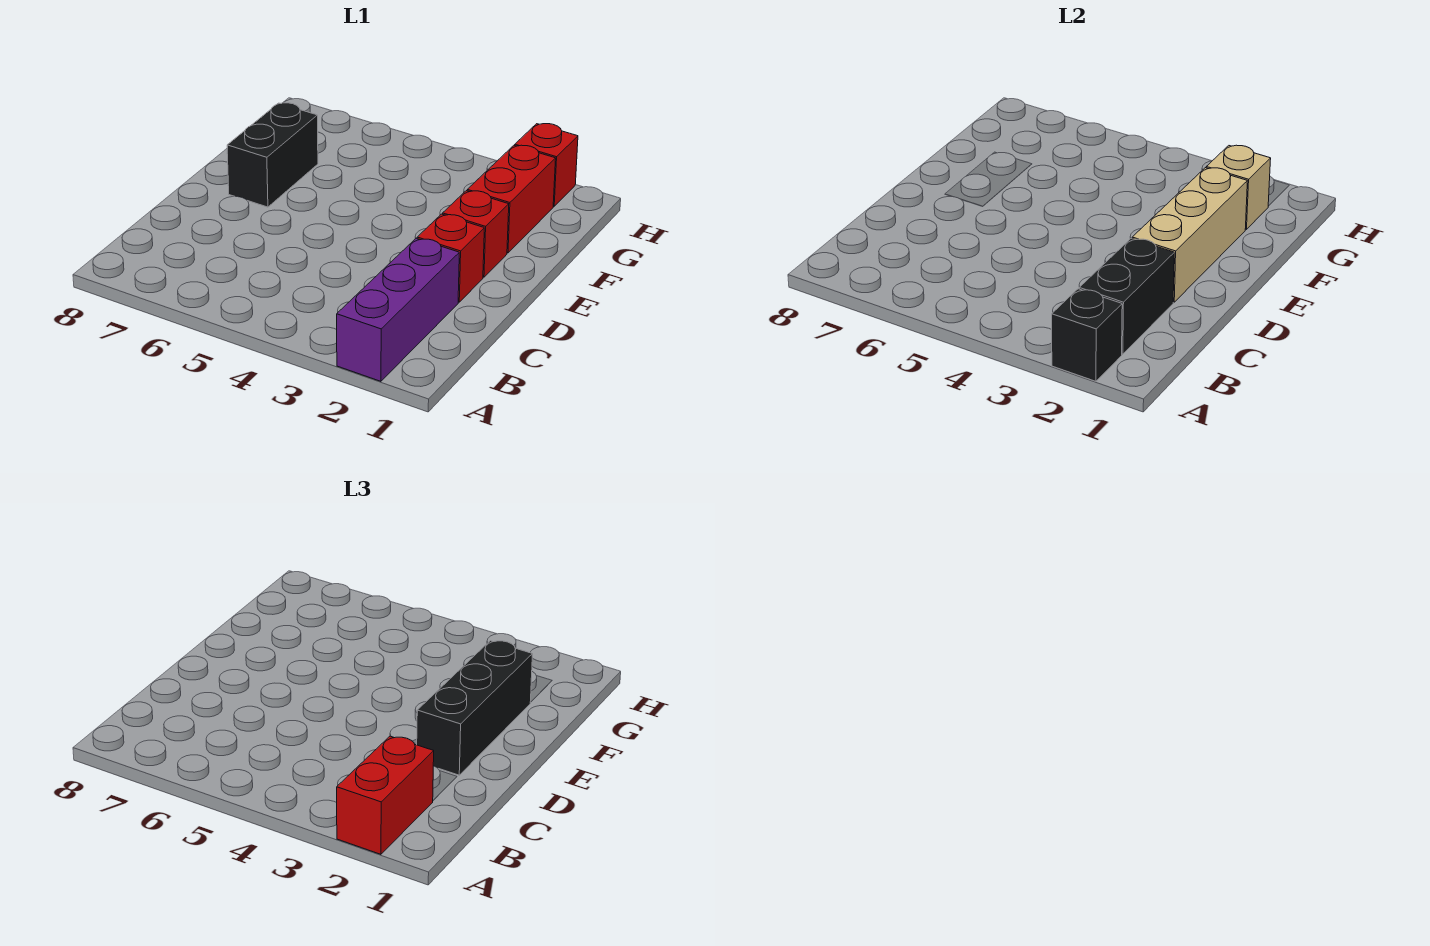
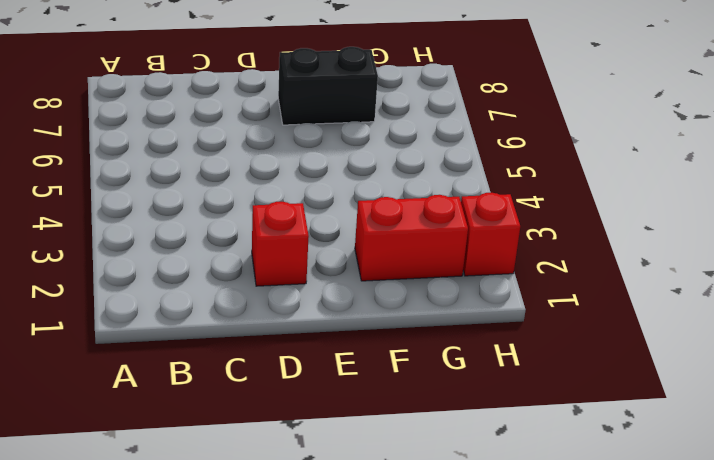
none -> purple 1x3 brick [337,238,459,381]
none -> red 1x1 brick [443,191,509,277]
none -> black 1x1 brick [1052,289,1122,381]

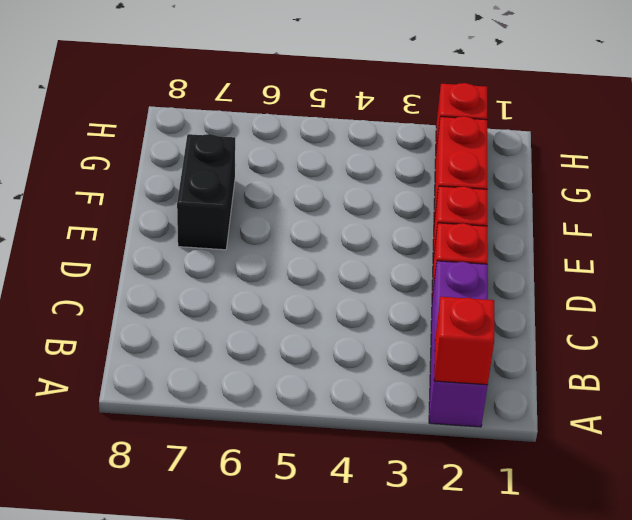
red 1x1 brick [434,297,494,385] -> black 1x1 brick [1052,289,1122,381]
none -> black 1x2 brick [1079,238,1174,354]
none -> tan 1x3 brick [1132,168,1247,302]
none -> tan 1x1 brick [1206,145,1271,229]

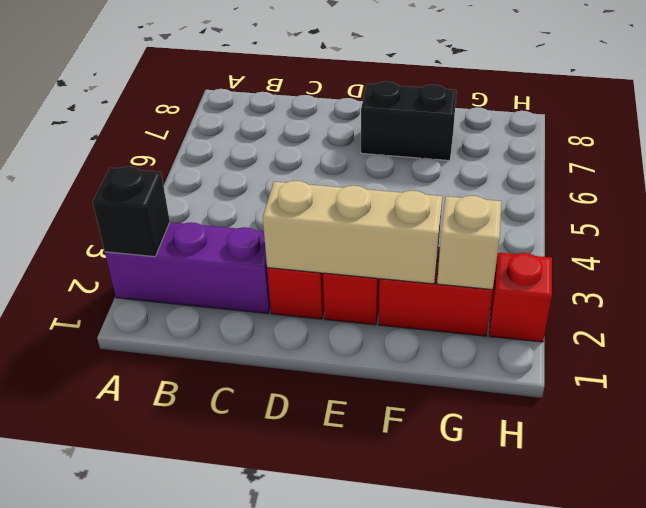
none -> black 1x2 brick [1079,238,1174,354]
none -> red 1x2 brick [337,736,434,854]
none -> black 1x3 brick [417,641,532,775]

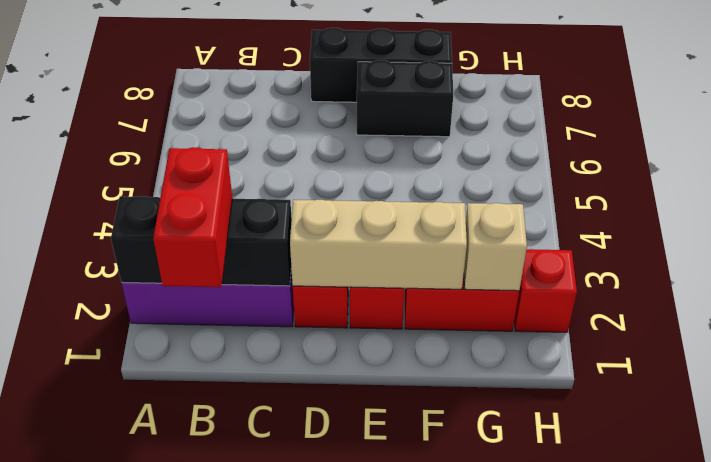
red 1x2 brick [153,147,232,287] -> red 1x2 brick turned to [337,736,434,854]
black 1x3 brick [310,28,452,102] -> black 1x3 brick moved to [417,641,532,775]

